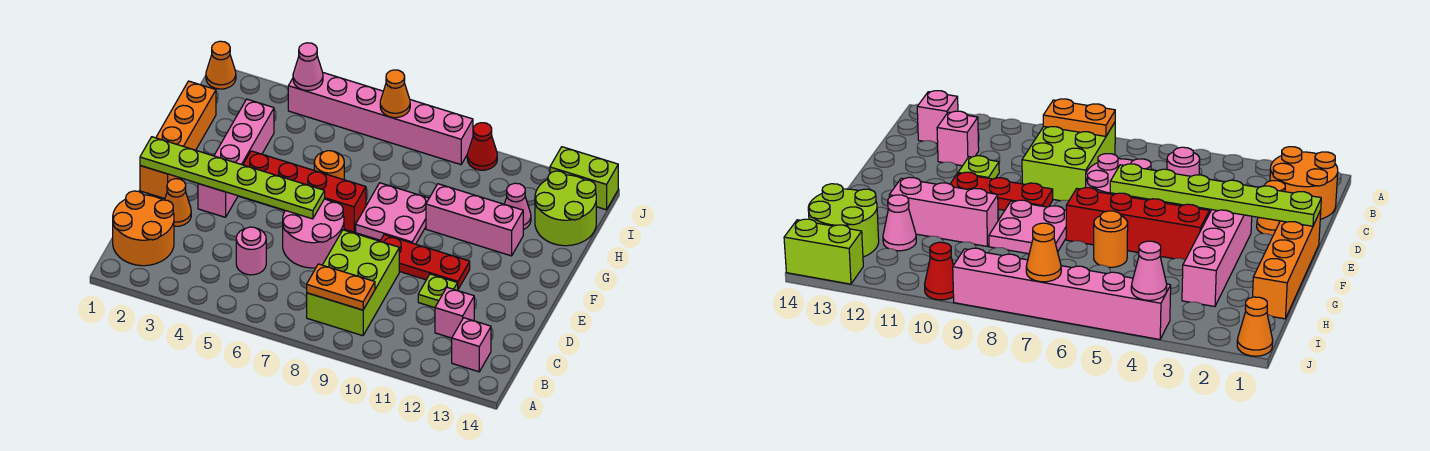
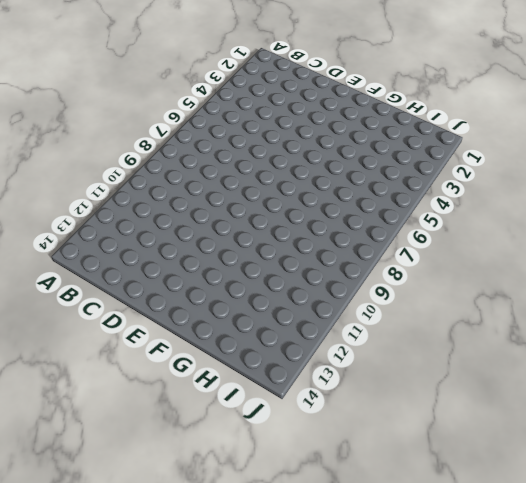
none -> orange 2x2 round brick [113,191,174,266]
none -> lime 2x3 brick [306,230,399,336]
none -> pink 1x1 brick [452,318,491,372]

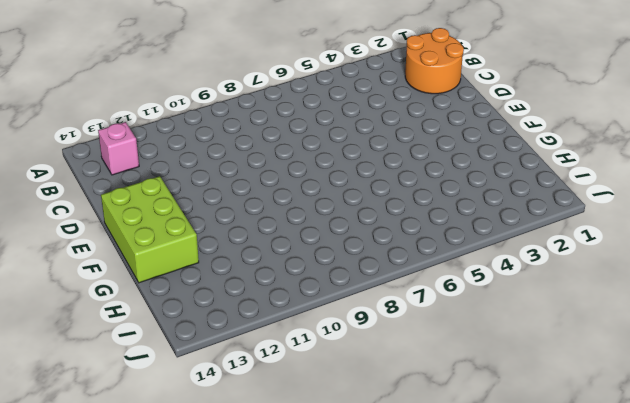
lime 2x3 brick [101,176,199,283] -> lime 2x3 brick moved to [306,230,399,336]
none -> pink 1x1 round brick [236,227,266,275]
none -> pink 1x1 brick [435,287,474,338]
none -> orange 1x1 cone [165,179,191,226]

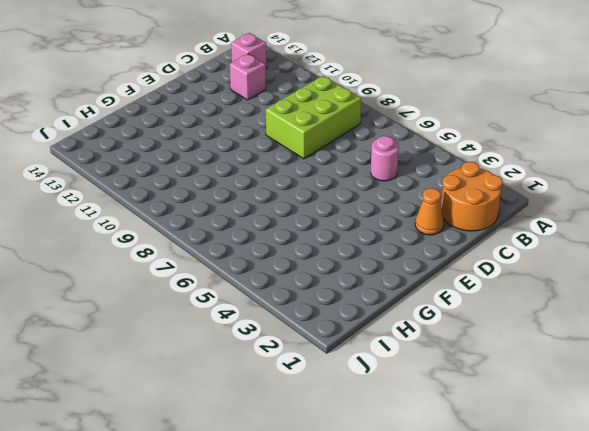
none -> pink 2x2 round brick [283,199,344,268]
none -> lime 1x1 plate [418,274,458,308]
none -> orange 1x4 brick [140,81,216,199]

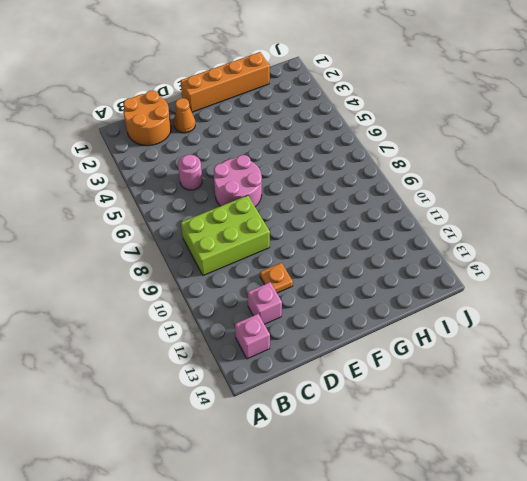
orange 1x1 plate [260,263,293,293] -> lime 1x1 plate [418,274,458,308]
none -> pink 1x4 brick [198,99,274,217]
none -> red 1x3 plate [380,235,470,289]
none -> red 1x4 brick [242,151,366,232]

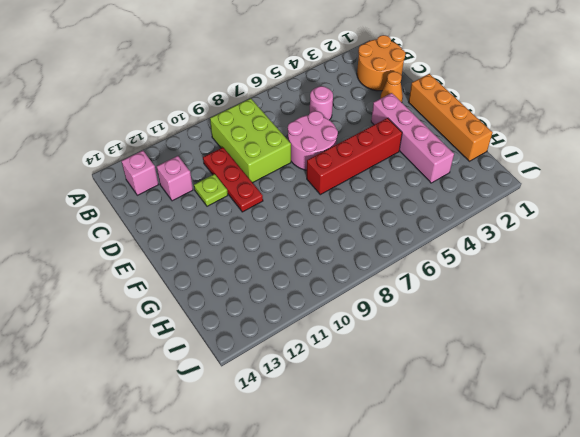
red 1x3 plate [203,147,263,212] -> red 1x3 plate turned to [380,235,470,289]
none -> pink 2x2 plate [356,183,429,244]
none -> orange 1x1 round brick [314,151,344,180]
none -> pink 1x3 brick [426,184,523,256]

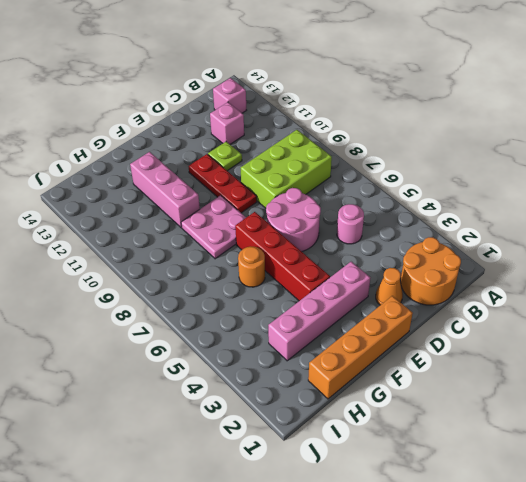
none -> pink 1x1 cone [505,183,531,230]
none -> lime 2x2 round brick [535,171,596,246]
none -> orange 1x1 cone [206,41,236,89]

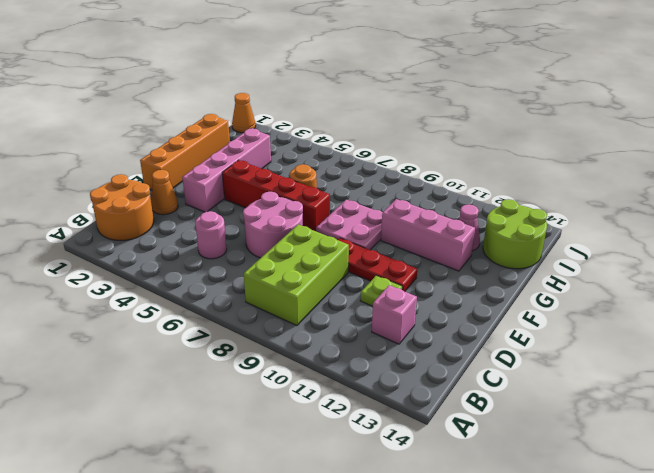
none -> pink 1x1 brick [452,318,491,372]
none -> pink 1x6 brick [288,73,473,165]
none -> red 1x1 cone [467,123,497,170]

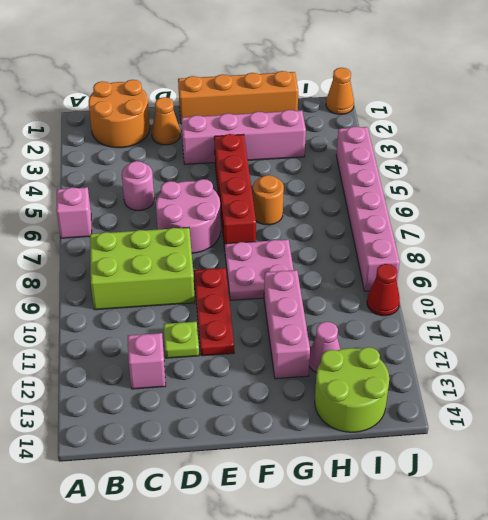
pink 1x1 brick [56,187,92,238] -> pink 1x1 brick moved to [452,318,491,372]
none -> lime 1x2 brick [550,147,618,210]
none -> orange 1x2 plate [307,264,375,310]
none -> lime 1x6 plate [140,137,325,219]

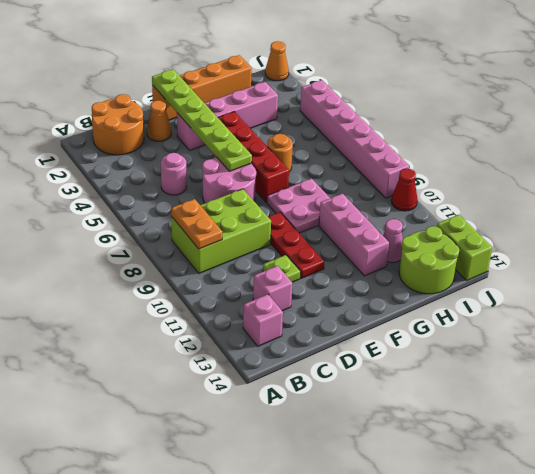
none -> pink 1x1 cone [293,43,323,91]
none -> orange 1x1 cone [380,70,410,118]

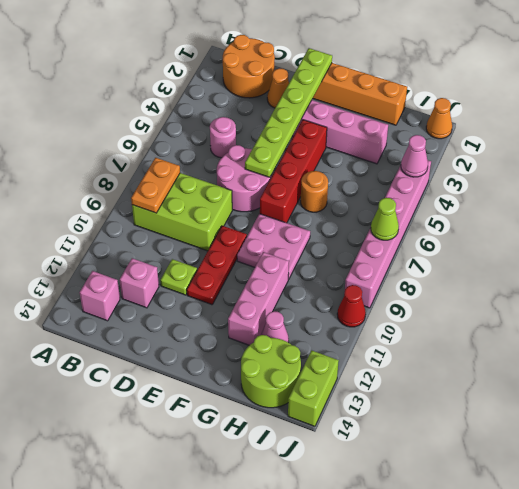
lime 1x1 cone [371,198,399,240] -> orange 1x1 cone [380,70,410,118]

